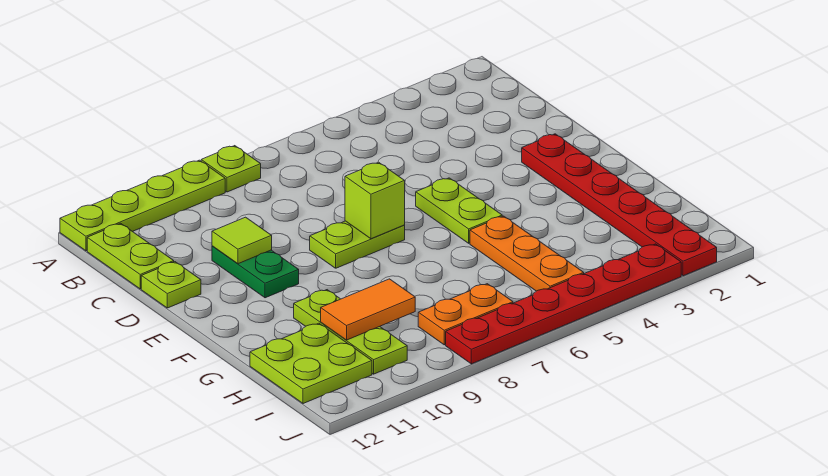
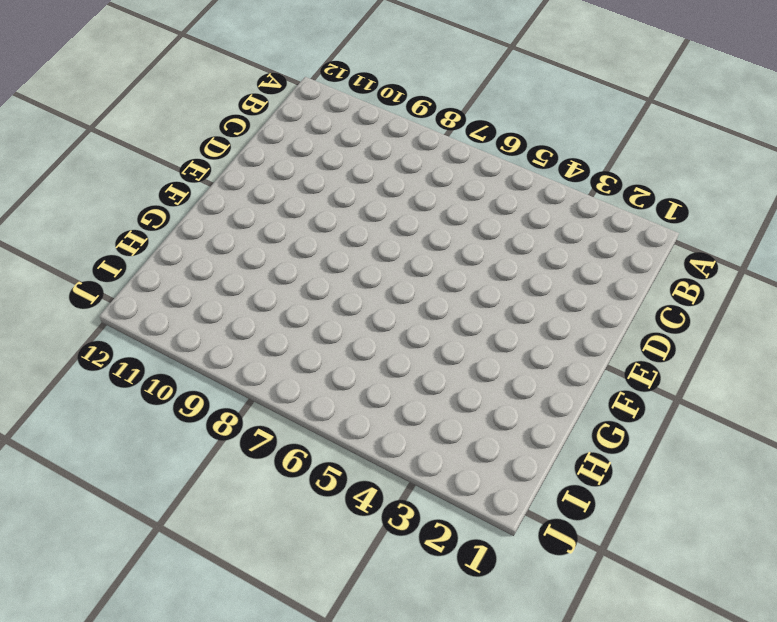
none -> lime 1x1 plate [201,146,261,192]
none -> lime 1x4 plate [60,160,225,251]
none -> lime 1x2 plate [87,223,174,289]

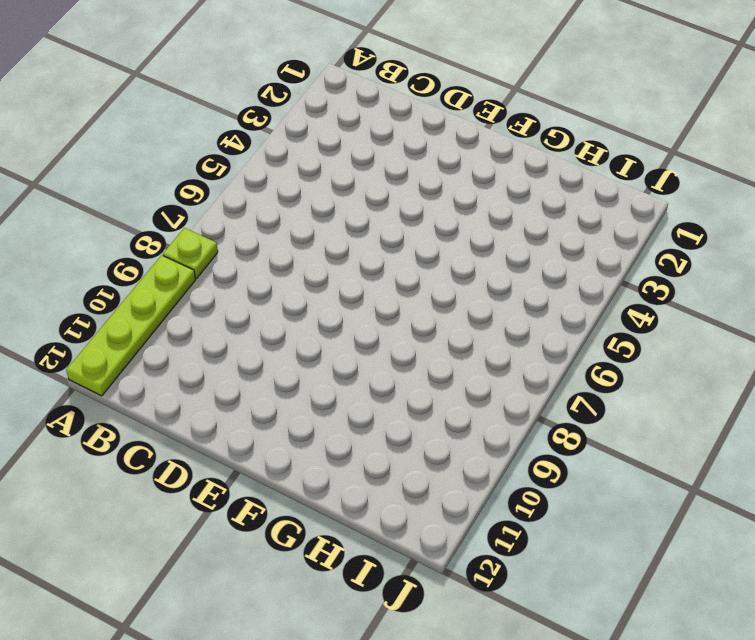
none -> lime 1x2 plate [87,223,174,289]
none -> green 1x2 plate [212,246,299,298]
none -> lime 1x1 plate [141,262,201,308]

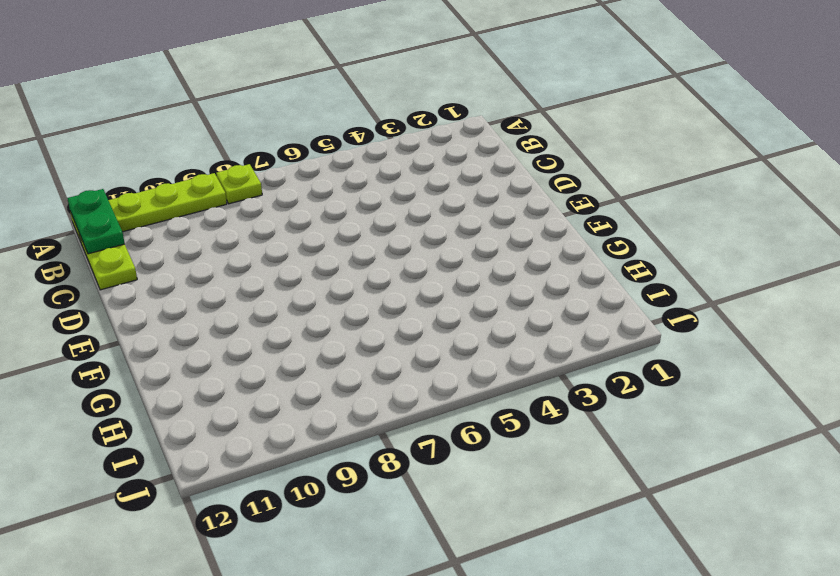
green 1x2 plate [67,189,125,254] -> green 1x2 plate moved to [212,246,299,298]
none -> lime 1x1 plate [141,262,201,308]
none -> red 1x6 plate [522,134,717,276]
none -> lime 1x2 plate [416,178,502,243]

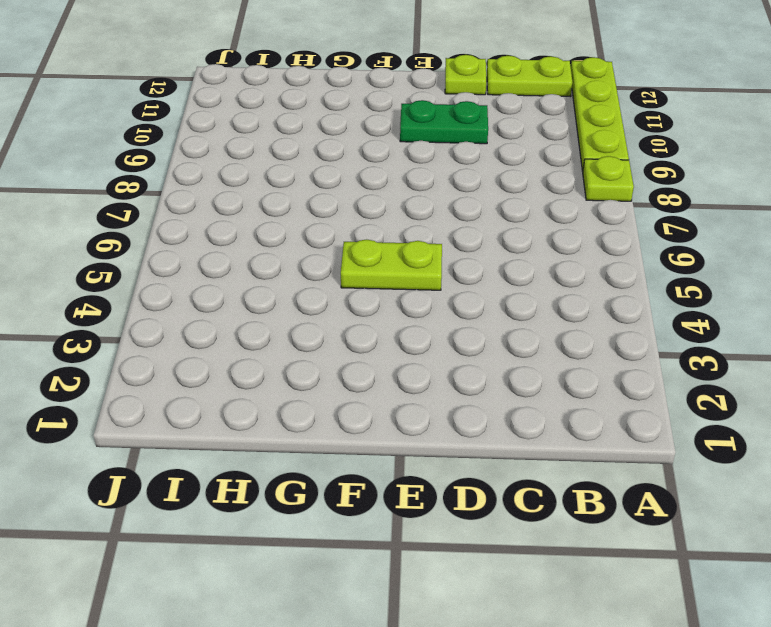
none -> red 1x6 plate [522,134,717,276]
none -> lime 1x2 plate [310,221,405,268]
none -> orange 1x3 plate [470,216,584,291]

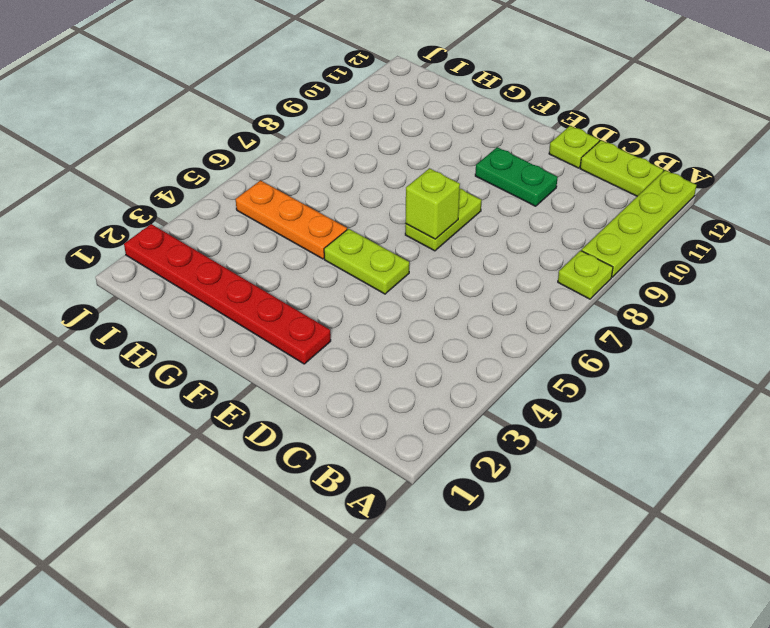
none -> lime 1x3 plate [294,290,407,374]
none -> lime 2x2 plate [250,323,372,404]
none -> orange 1x2 plate [418,284,513,345]

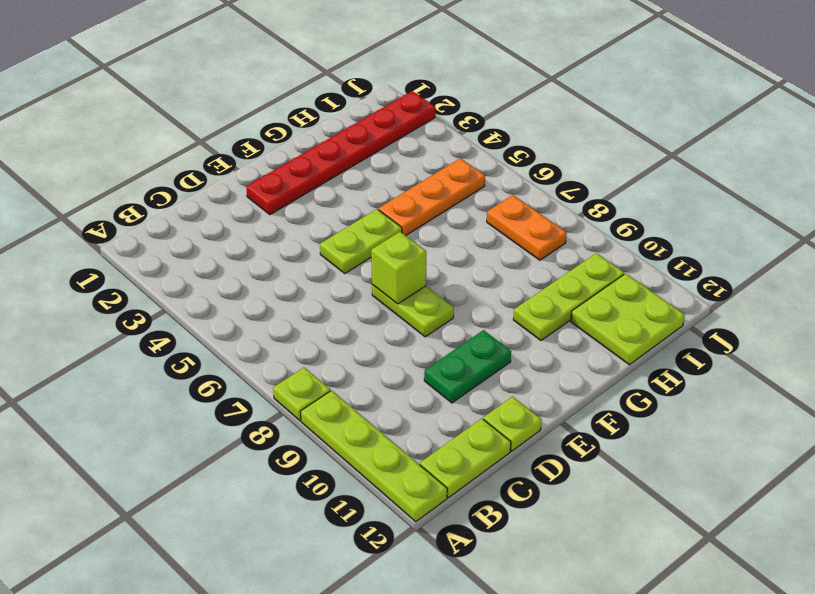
none -> red 1x6 plate [446,244,681,364]
none -> lime 1x1 tile [212,217,272,264]
none -> orange 1x2 tile [321,279,415,340]

